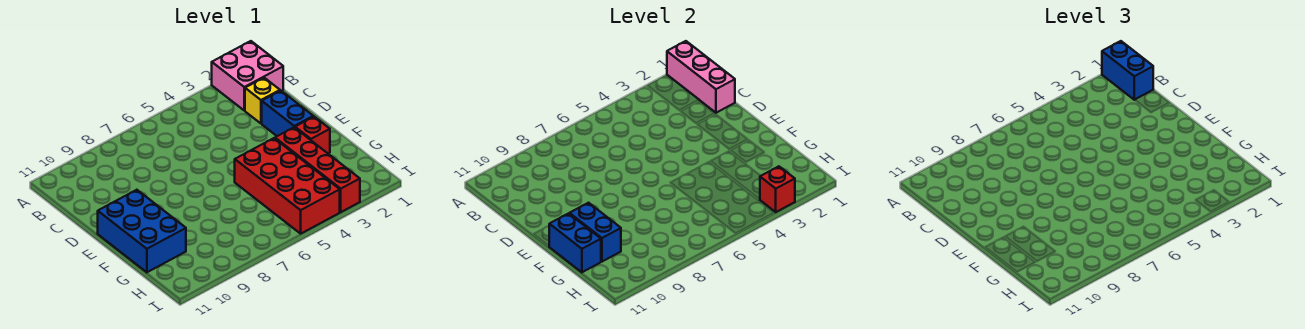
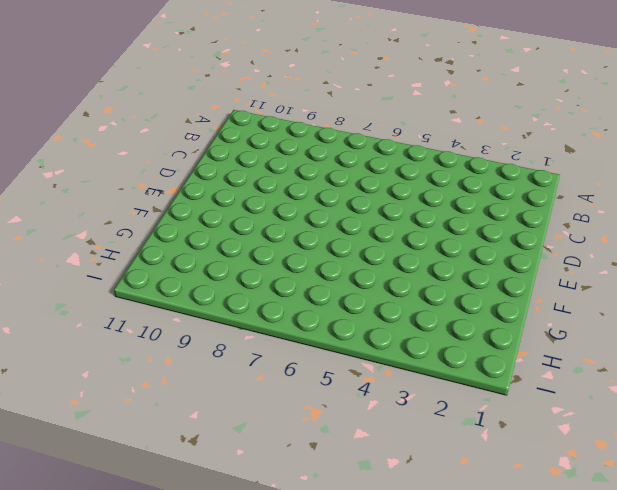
none -> pink 2x2 brick [212,41,283,110]
none -> yellow 1x1 brick [245,78,280,123]
none -> blue 1x2 brick [262,91,313,136]

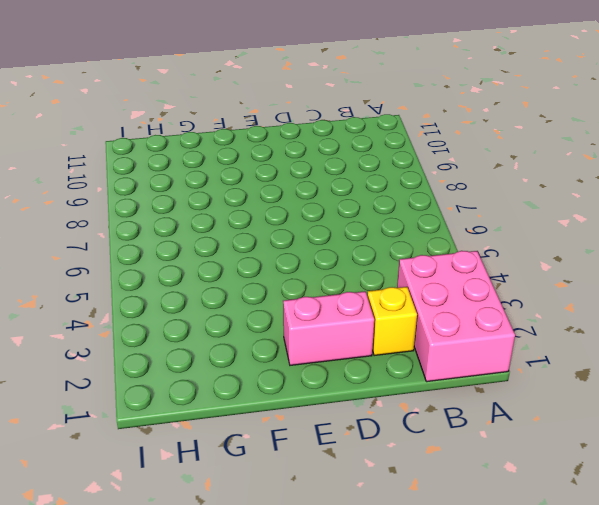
pink 2x3 brick [397,251,515,382] -> pink 2x2 brick [212,41,283,110]
pink 1x2 brick [283,291,374,365] -> blue 1x2 brick [262,91,313,136]
none -> blue 2x3 brick [98,190,186,272]
none -> red 1x1 brick [295,117,330,153]
none -> red 1x4 brick [275,128,360,212]

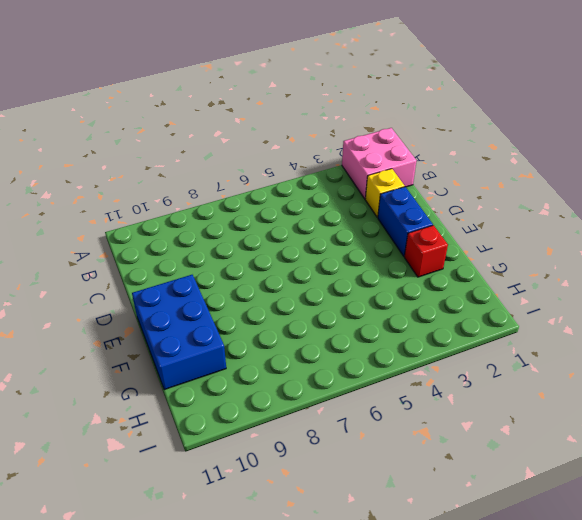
none -> red 1x4 brick [275,128,360,212]
none -> red 2x4 brick [235,138,340,234]
none -> pink 1x3 brick [667,41,735,113]

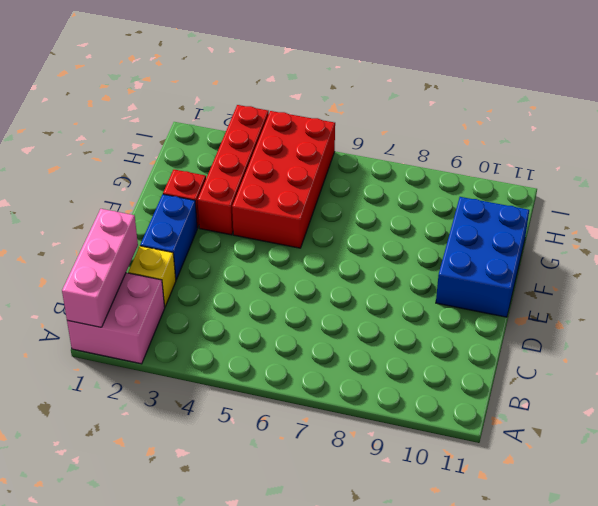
none -> blue 1x2 brick [569,203,621,262]
none -> blue 1x2 brick [549,214,601,272]
none -> red 1x1 brick [760,166,795,212]

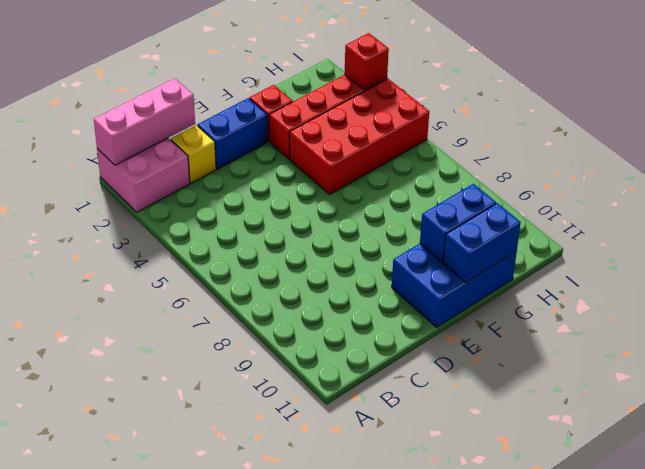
none -> blue 1x2 brick [1102,41,1153,100]

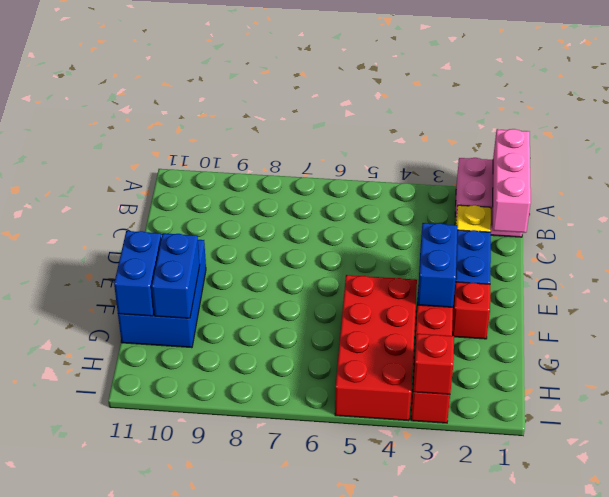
blue 1x2 brick [418,223,457,307] -> blue 1x2 brick moved to [1102,41,1153,100]

